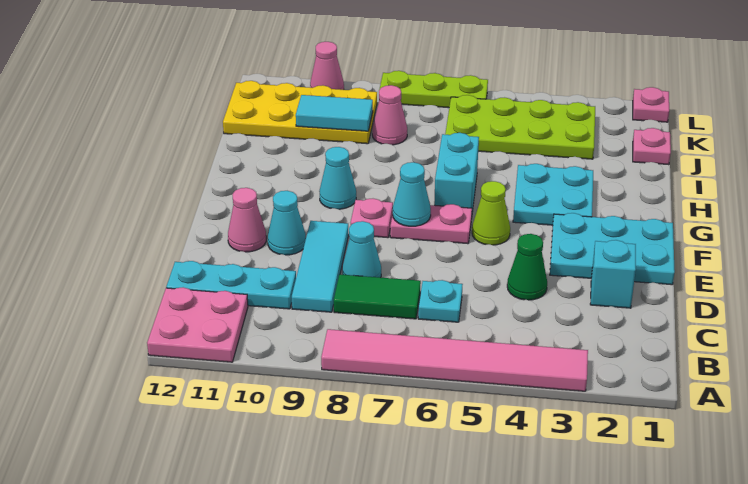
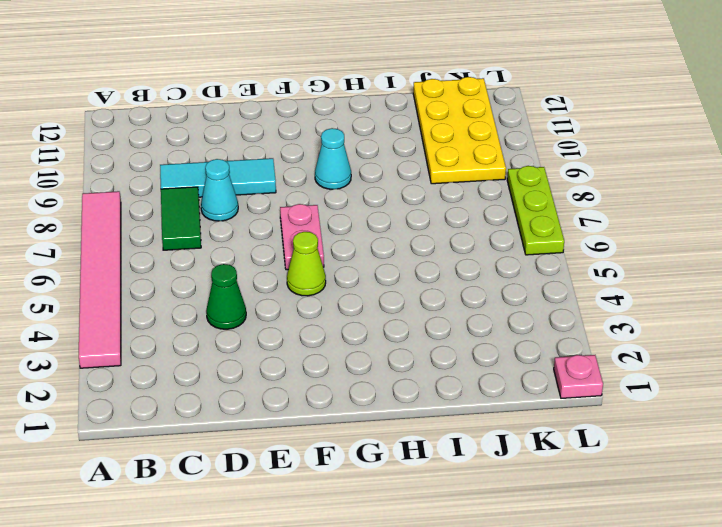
none -> pink 2x2 plate [147,287,248,362]
none -> cyan 1x1 plate [418,280,463,322]
none -> cyan 1x3 plate [166,261,296,309]

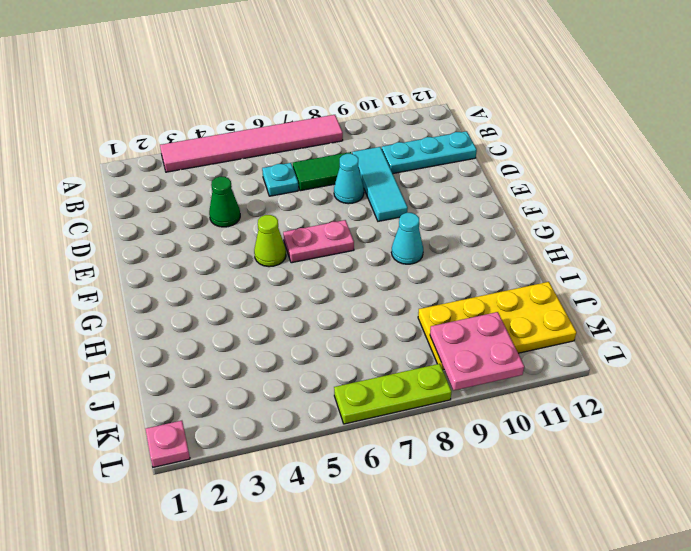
pink 2x2 plate [430,312,524,390] -> pink 2x2 plate moved to [147,287,248,362]
none -> cyan 1x1 brick [590,240,636,308]
none -> cyan 2x3 plate [550,213,675,285]
none -> cyan 1x1 cone [268,191,306,255]

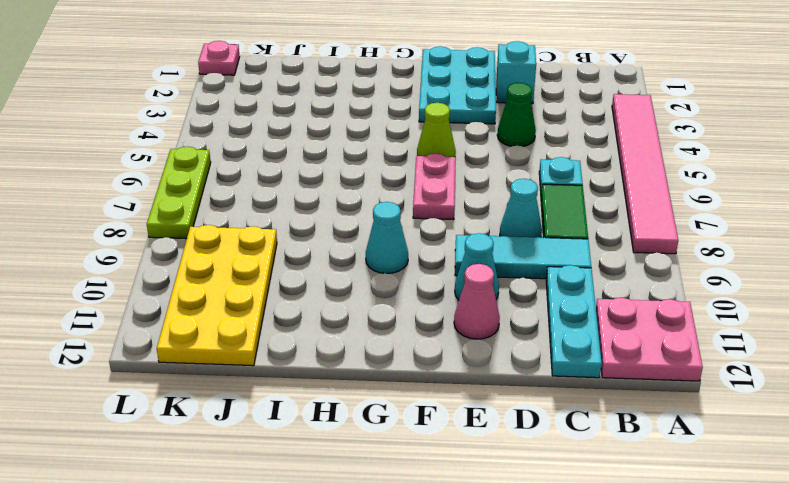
none -> pink 1x1 plate [350,199,393,238]
none -> cyan 2x2 plate [513,164,593,225]
none -> cyan 1x2 brick [434,133,479,212]

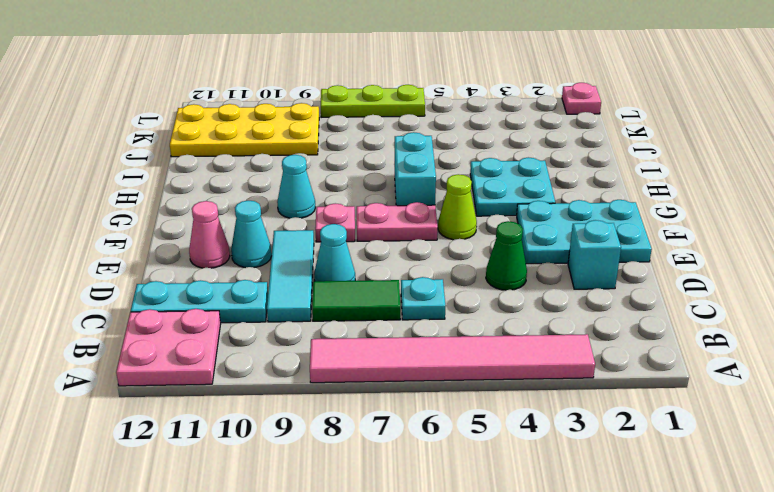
none -> pink 1x1 plate [633,128,671,165]
none -> lime 2x4 plate [445,95,595,159]
none -> pink 1x1 cone [372,85,407,145]

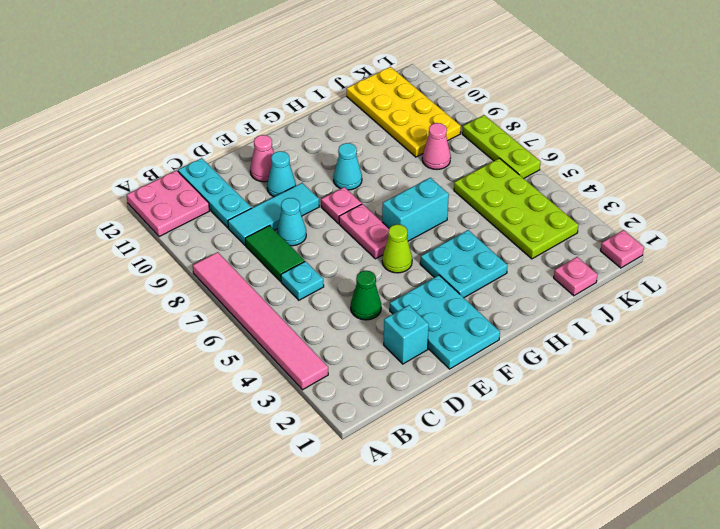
none -> pink 1x1 cone [310,42,344,90]
none -> cyan 1x1 cone [393,162,431,226]
none -> cyan 1x2 tile [296,95,373,131]

